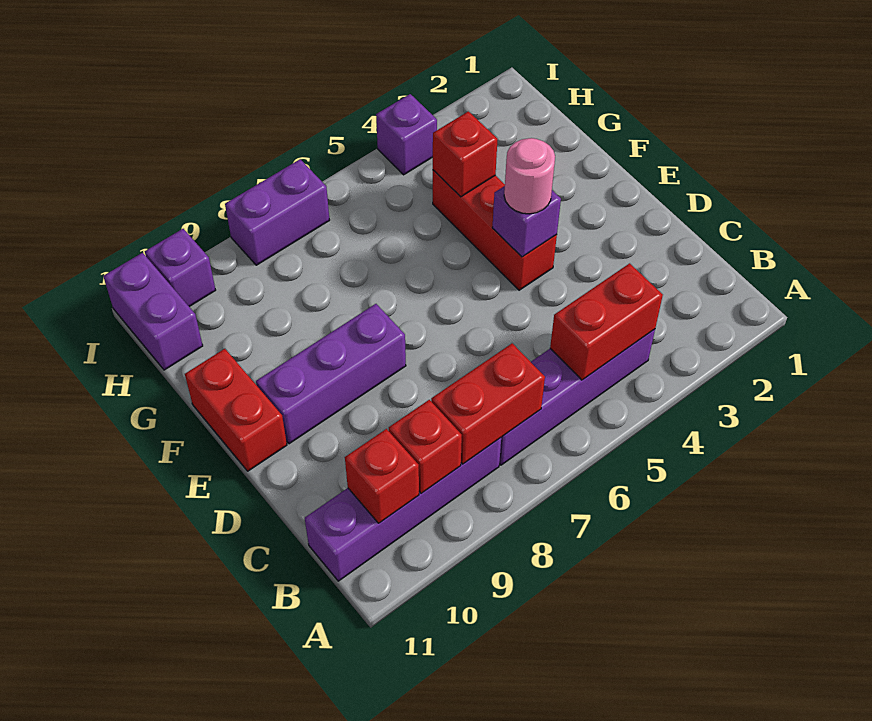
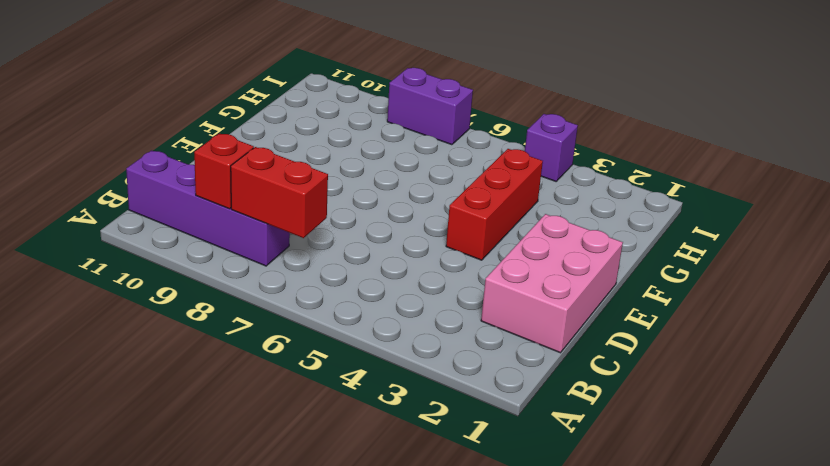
pink 2x3 brick [481,214,623,353] -> none
none -> purple 1x4 brick [499,329,655,465]
none -> purple 1x3 brick [256,304,406,444]
none -> red 1x2 brick [185,349,287,471]

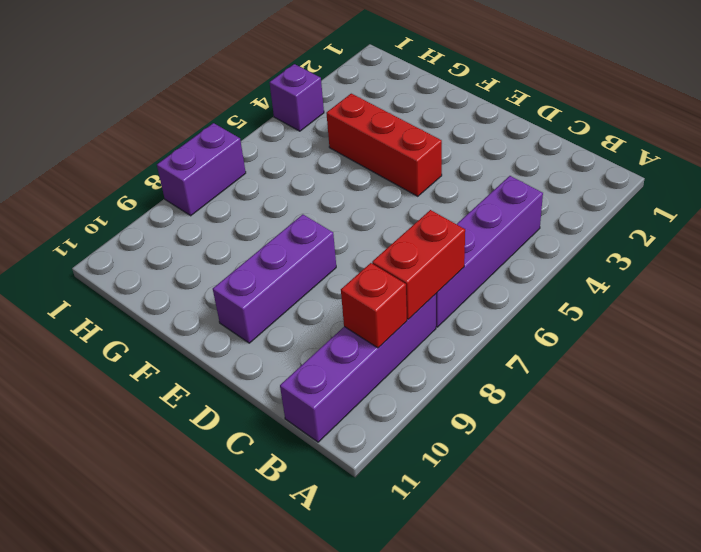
none -> red 1x2 brick [185,349,287,471]
none -> purple 1x2 brick [103,253,203,370]
none -> purple 1x1 brick [145,229,215,307]

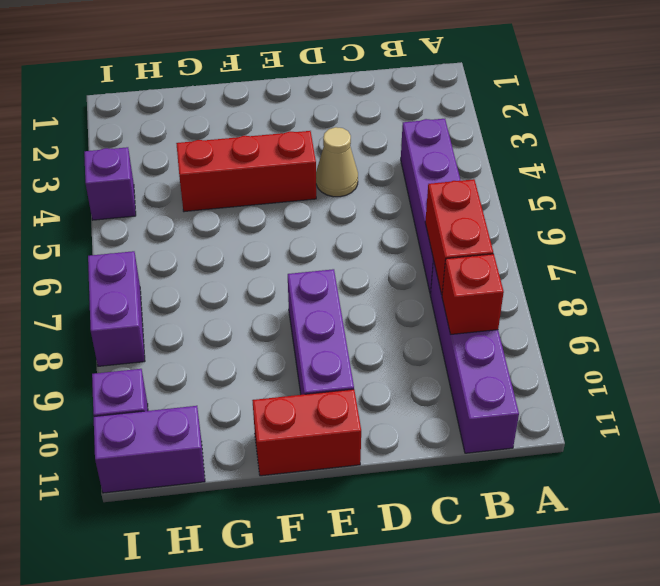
tan 1x1 cone [316,127,358,197] -> none
none -> red 1x2 brick [550,263,663,380]
none -> red 1x1 brick [345,429,419,523]
none -> purple 1x1 brick [492,186,561,257]

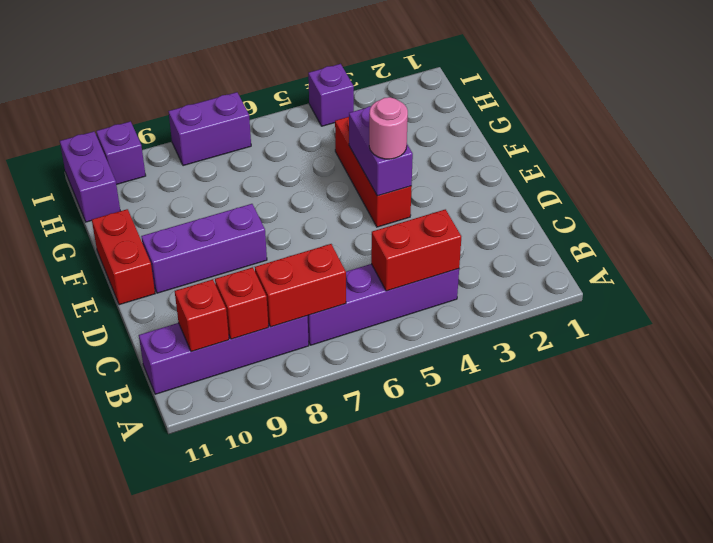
purple 1x2 brick [349,106,413,196] -> purple 1x1 brick [492,186,561,257]
none -> red 1x1 brick [433,111,498,197]

